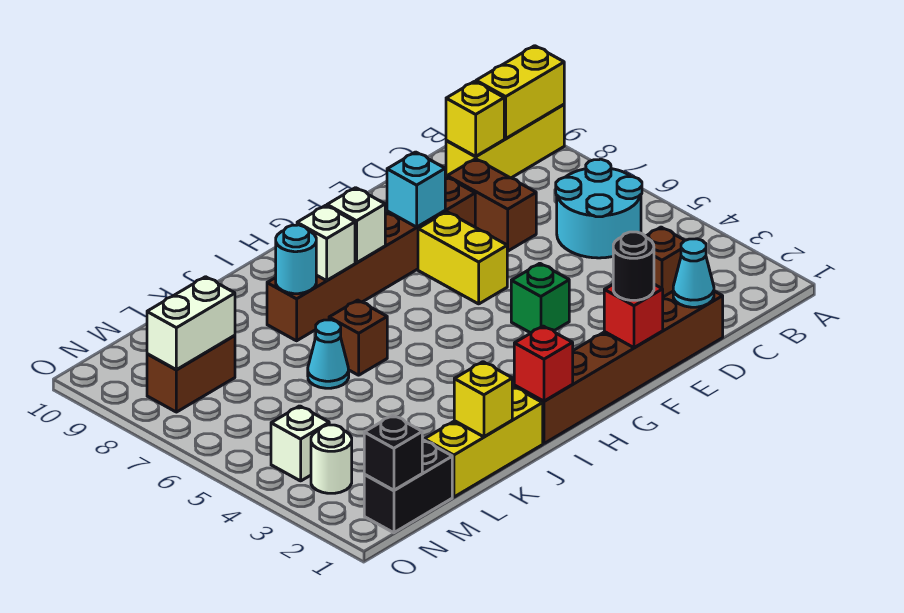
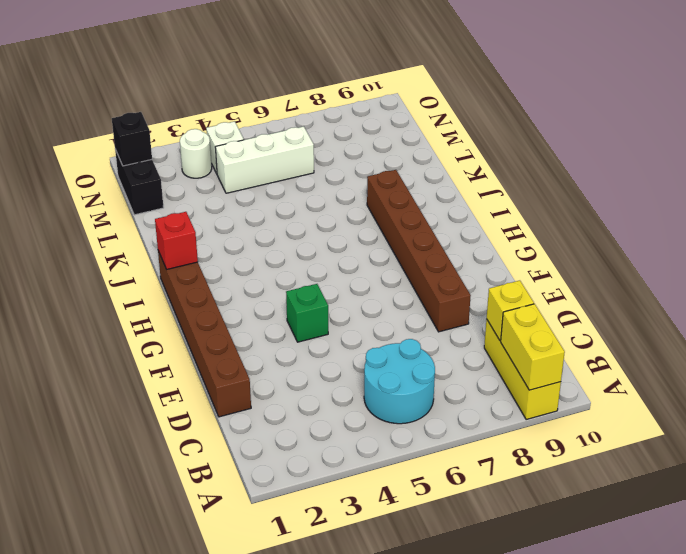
white 1x3 brick [215,127,314,193] -> none
none -> brown 1x1 brick [645,227,685,297]
none -> brown 1x2 brick [447,159,536,251]
none -> yellow 1x2 brick [418,212,507,304]

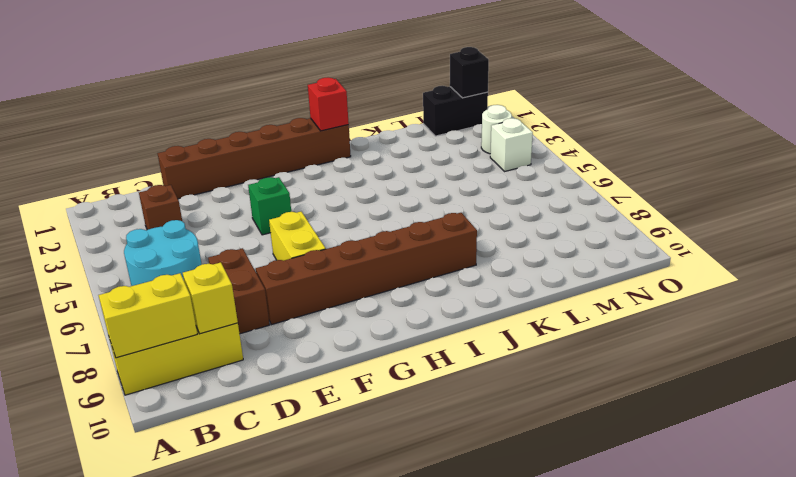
none -> yellow 1x3 brick [424,387,543,497]
none -> brown 1x1 brick [329,300,387,375]
none -> cyan 1x1 cone [308,320,349,388]

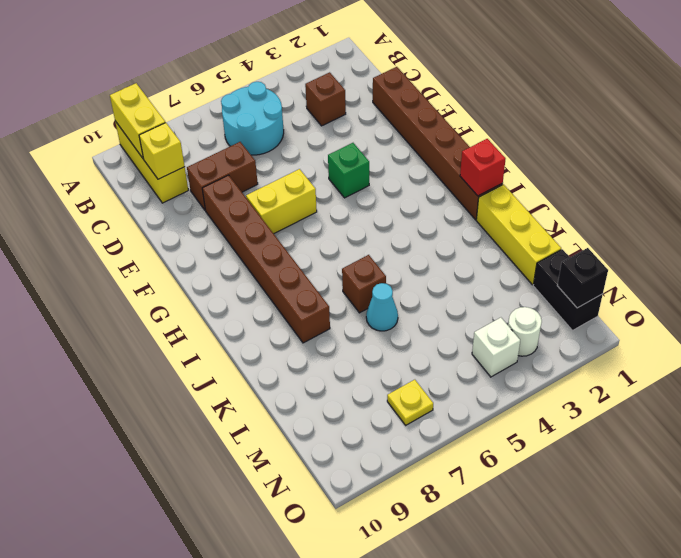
yellow 1x1 plate [387,380,433,425] -> none
none -> brown 1x2 brick [147,335,235,412]
none -> cyan 1x1 cone [673,239,714,307]
none -> red 1x1 brick [604,284,663,348]

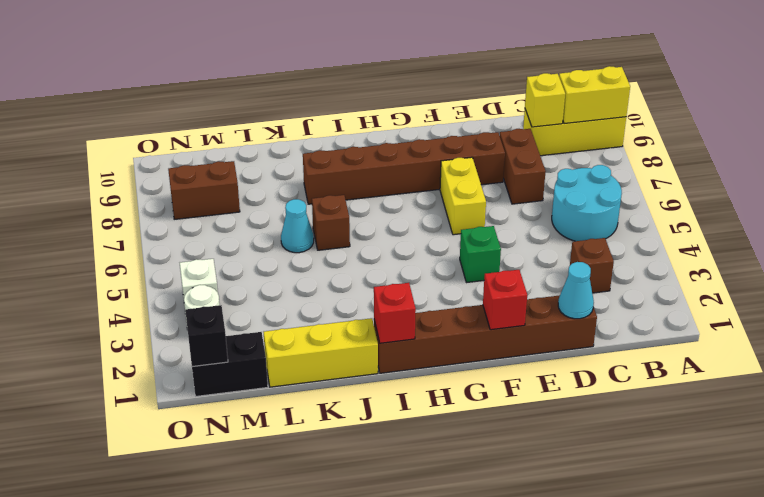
none -> cyan 1x1 brick [387,152,445,227]
none -> white 1x1 brick [327,188,385,263]
none -> white 1x1 brick [297,205,355,281]

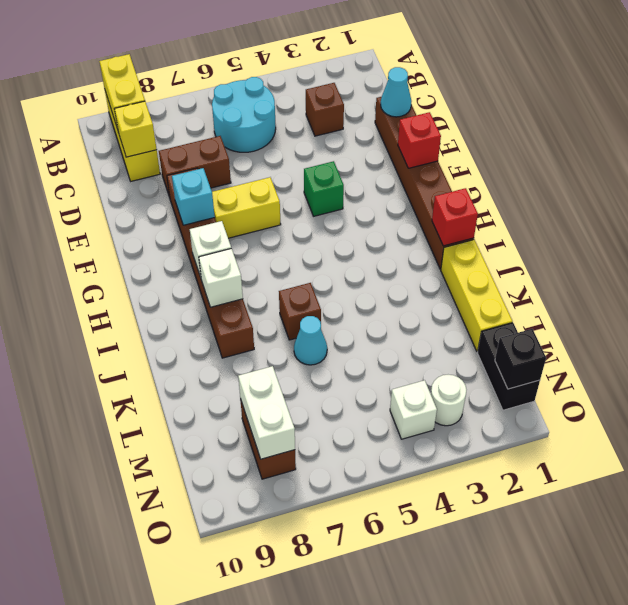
none -> cyan 1x1 round brick [276,225,316,294]
none -> yellow 1x1 brick [454,362,512,437]
none -> black 1x1 round brick [613,232,654,300]

